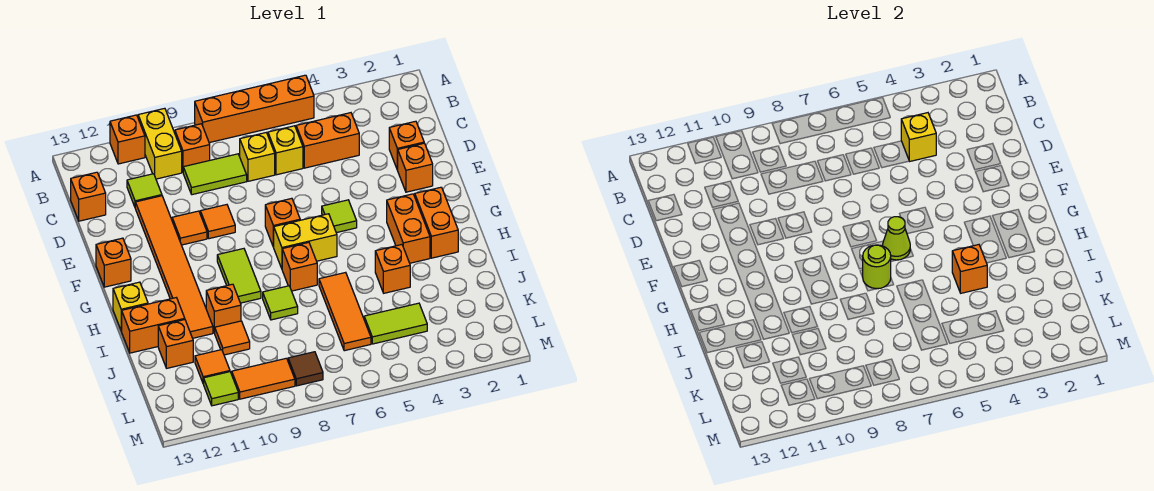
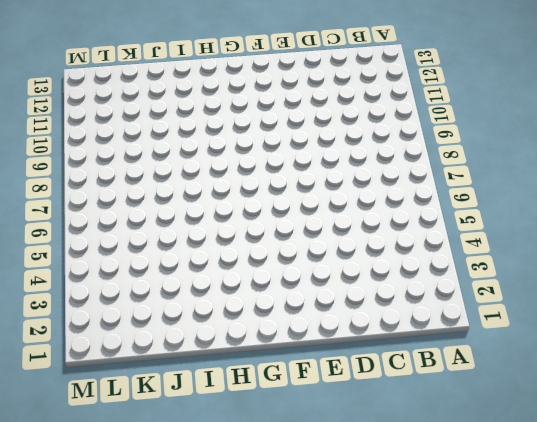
none -> orange 1x4 brick [195,75,314,143]
none -> yellow 1x2 brick [138,108,182,179]
none -> orange 1x1 brick [110,115,145,164]
none -> orange 1x1 brick [175,124,210,172]

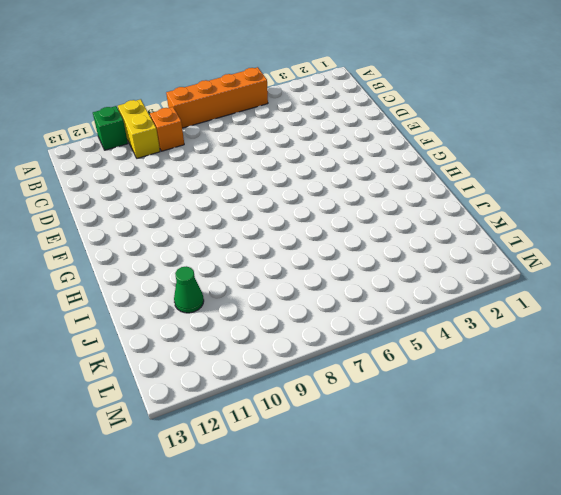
green 1x1 brick [93,106,128,150] -> orange 1x1 brick [110,115,145,164]
green 1x1 cone [174,266,204,313] -> none
none -> orange 1x2 brick [296,113,359,168]
none -> yellow 1x1 brick [268,126,303,175]
none -> yellow 1x1 brick [240,133,275,181]
none -> lime 1x2 tile [183,154,247,195]

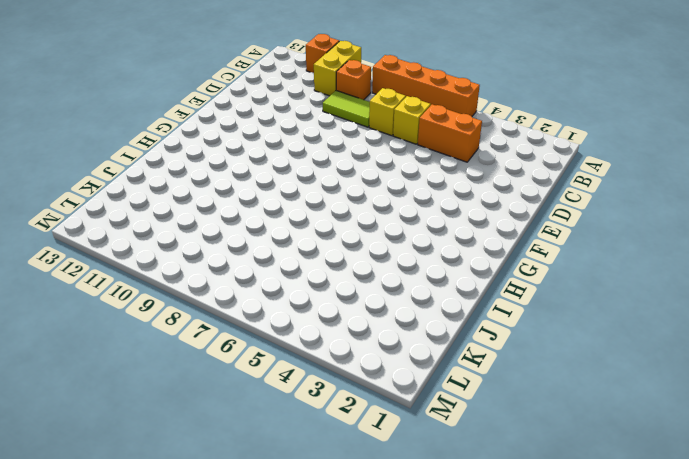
none -> lime 1x1 tile [127,174,162,207]
none -> orange 1x1 brick [71,172,106,221]
none -> orange 1x1 brick [389,121,424,170]
none -> orange 1x6 tile [135,196,213,338]

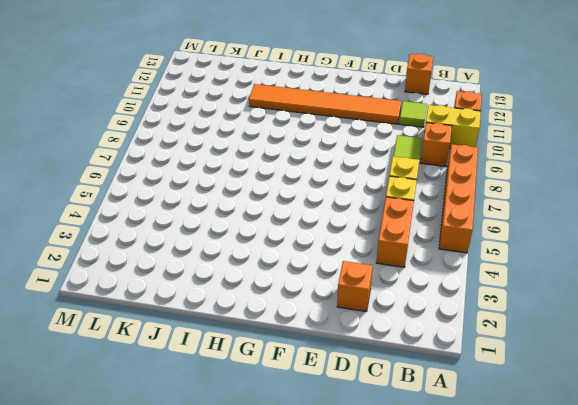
none -> orange 1x1 brick [398,143,433,192]
none -> orange 1x1 tile [200,205,235,239]
none -> orange 1x1 tile [172,211,207,245]
none -> lime 1x1 tile [322,200,357,233]

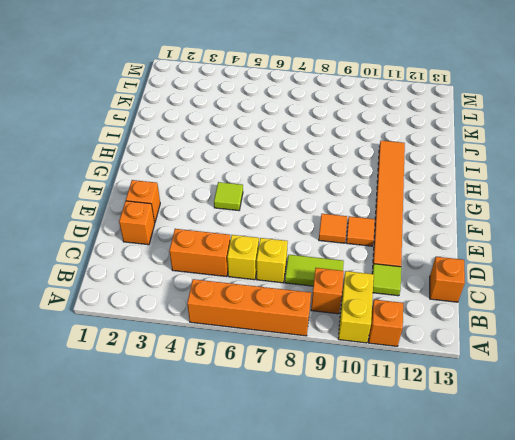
none -> orange 1x1 brick [265,198,300,247]
none -> orange 1x1 brick [96,238,131,287]
none -> orange 1x2 brick [415,187,458,258]
none -> orange 1x2 brick [387,194,430,263]

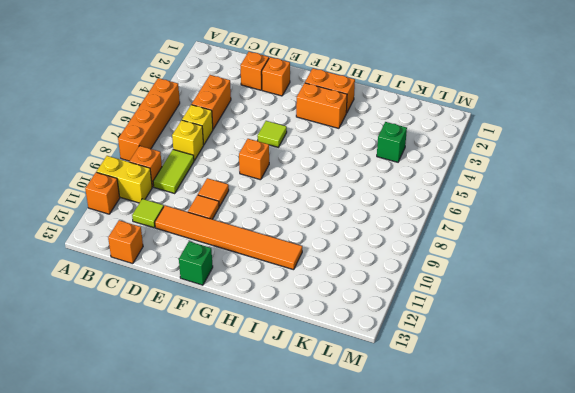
green 1x1 brick [179,241,213,285] -> orange 1x1 brick [96,238,131,287]
green 1x1 brick [377,122,407,162] -> lime 1x2 tile [364,303,427,344]
none -> yellow 1x2 brick [274,214,337,268]
none -> lime 1x2 tile [217,249,261,303]
none -> orange 1x1 brick [282,242,317,291]
none -> yellow 1x1 brick [113,282,148,331]

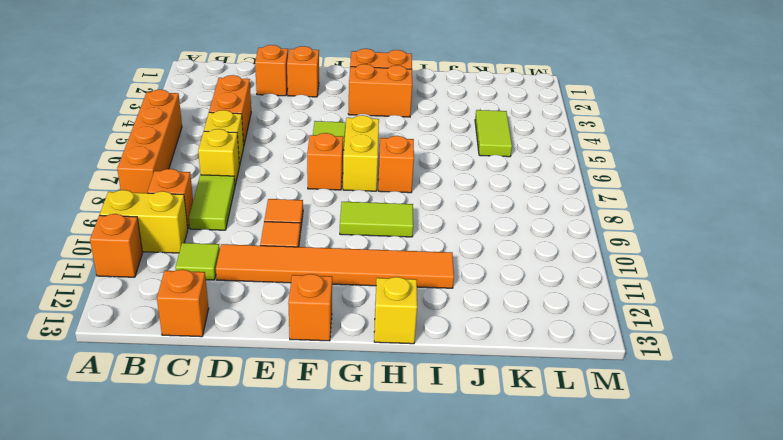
none -> orange 1x1 brick [375,245,410,293]
none -> orange 1x3 tile [319,272,371,351]
none -> lime 1x1 tile [263,286,298,320]
none -> orange 1x1 brick [206,284,241,333]

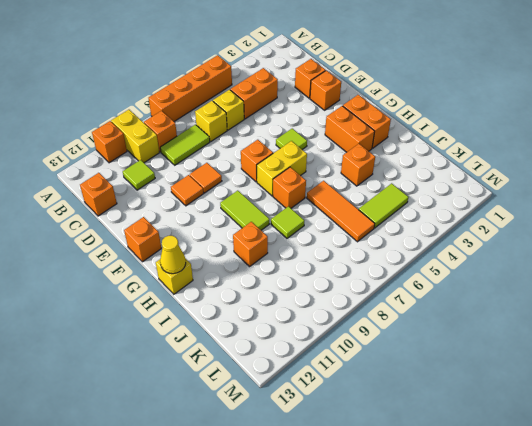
yellow 1x1 cone [160,236,186,274] -> none
none -> orange 1x6 tile [135,196,213,338]
none -> orange 1x2 brick [122,298,185,353]
none -> orange 1x1 tile [215,321,250,355]
none -> orange 1x1 brick [158,320,193,368]

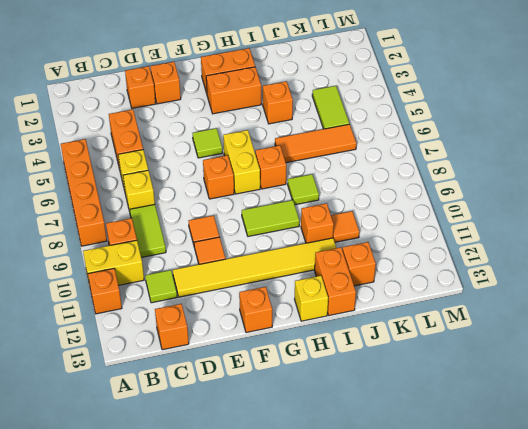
yellow 1x6 tile [173,238,336,297] -> orange 1x6 tile [135,196,213,338]
none -> orange 1x1 tile [195,350,230,384]
none -> brown 1x1 tile [288,352,323,386]
none -> orange 1x2 tile [232,358,295,399]
none -> lime 1x1 tile [204,372,238,406]

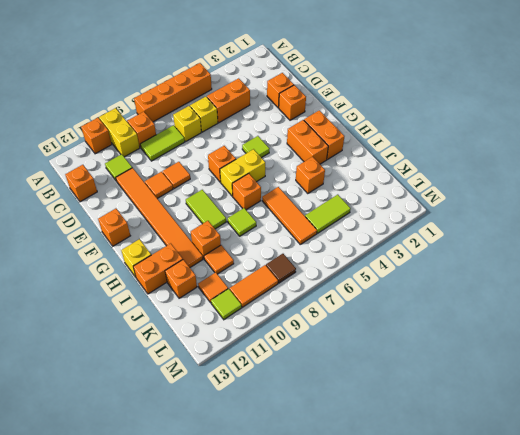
none -> yellow 1x1 brick [901,113,936,162]
none -> lime 1x1 cone [882,217,910,260]
none -> lime 1x1 round brick [863,245,891,289]
none -> orange 1x1 brick [952,245,987,293]

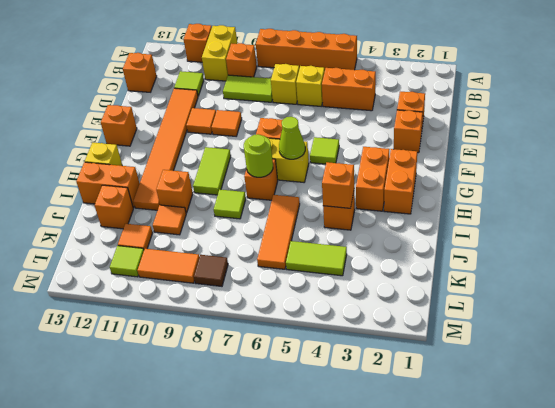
none -> yellow 1x1 brick [901,113,936,162]

